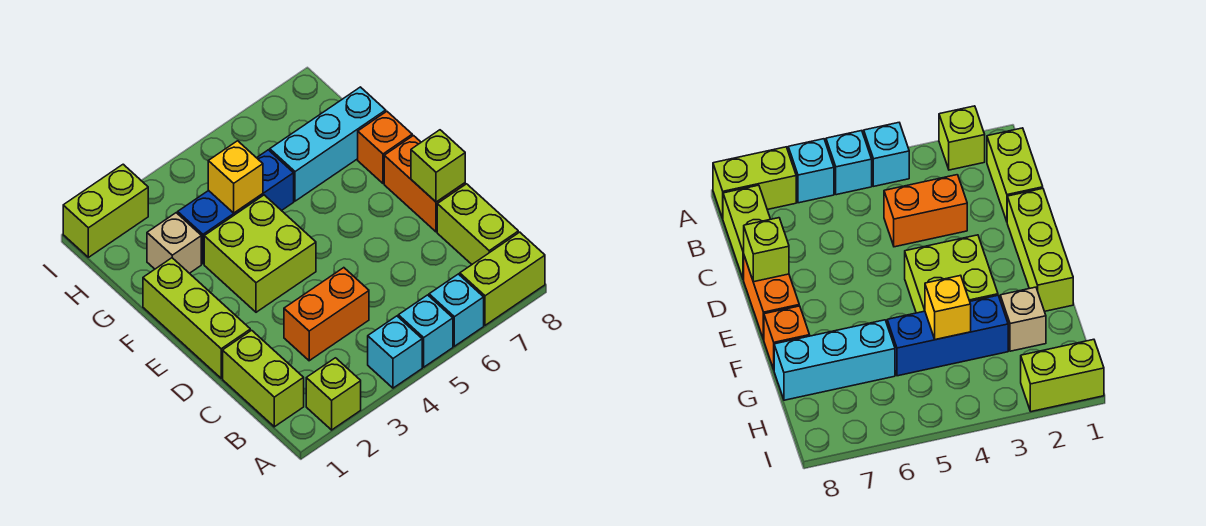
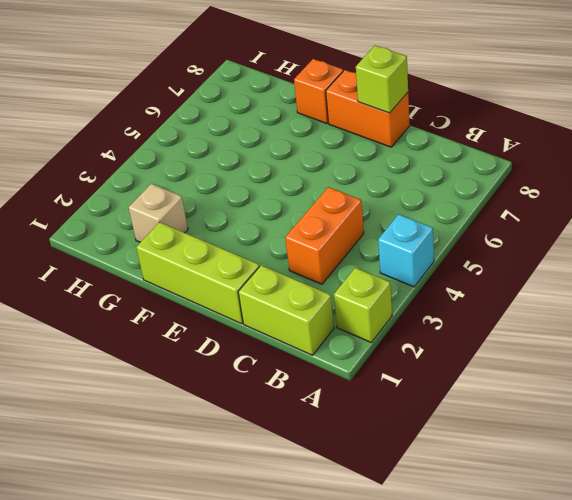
none -> cyan 1x1 brick [398,295,453,367]
none -> cyan 1x1 brick [429,274,484,346]
none -> lime 1x2 brick [460,232,545,325]

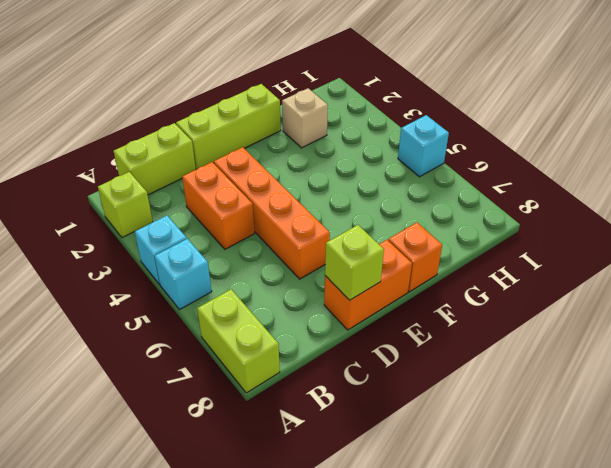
orange 1x4 brick [214,147,330,279] -> none
cyan 1x1 brick [398,115,449,177] -> cyan 1x1 brick moved to [429,274,484,346]
none -> lime 1x2 brick [437,184,518,264]
none -> lime 2x2 brick [204,195,316,312]
none -> blue 1x3 brick [178,150,294,264]

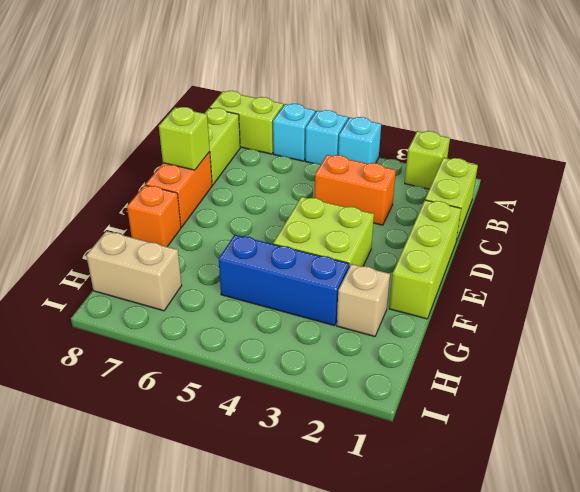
tan 1x2 brick [86,231,182,311] -> none
none -> cyan 1x3 brick [270,87,386,201]
none -> lime 1x2 brick [63,164,148,257]
none -> yellow 1x1 brick [208,141,263,213]

